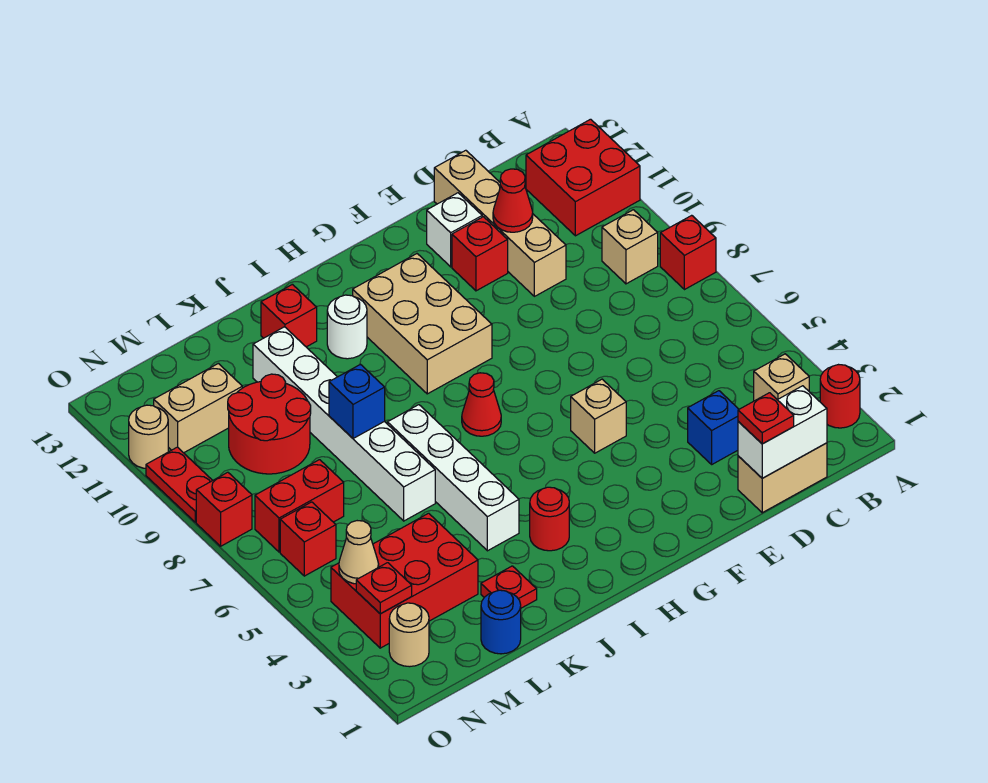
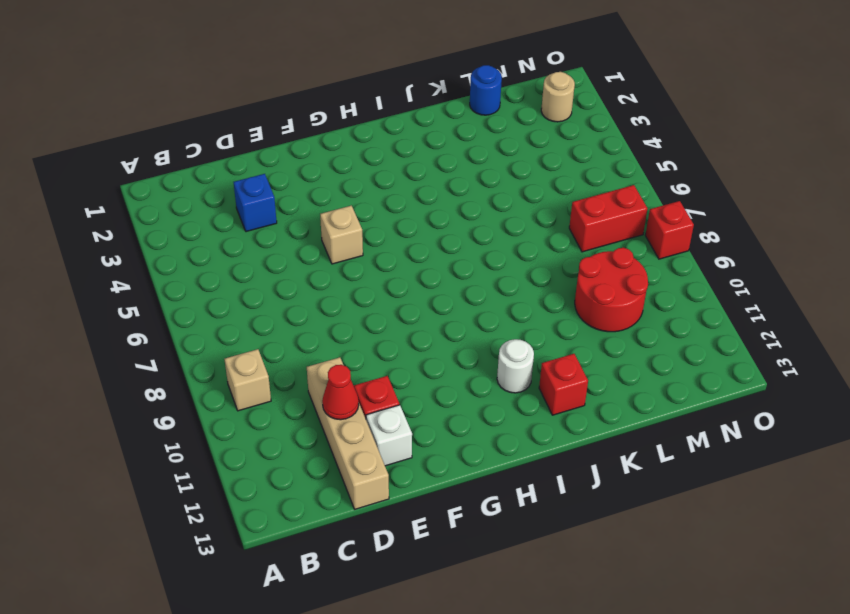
none -> red 1x1 round brick [820,365,860,428]
none -> red 1x1 brick [660,215,716,290]
none -> red 2x2 brick [526,119,640,236]
none -> tan 1x1 brick [754,354,809,401]

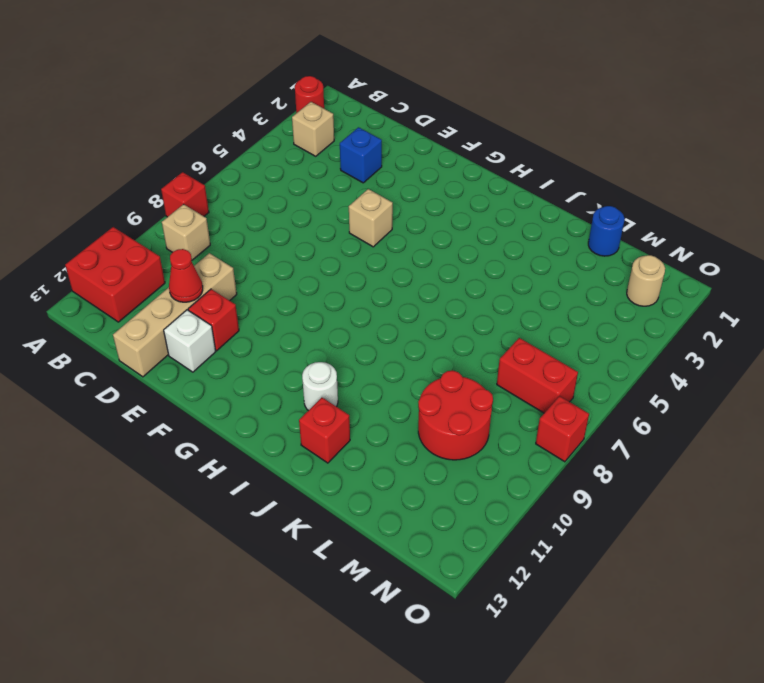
none -> tan 1x2 brick [738,443,827,513]
none -> tan 2x3 brick [353,254,492,394]
none -> red 1x1 cone [462,373,501,436]
none -> red 1x1 round brick [530,487,569,551]

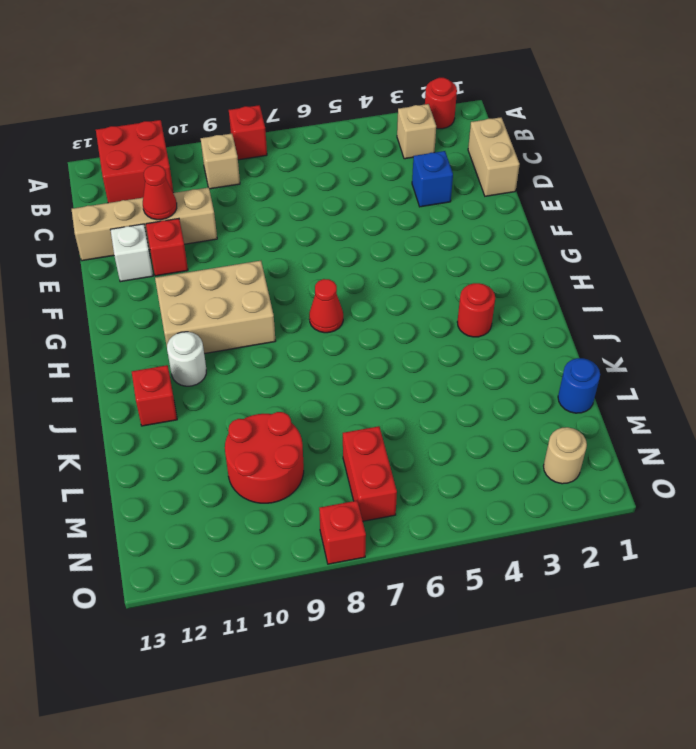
none -> tan 1x1 brick [571,379,626,453]
none -> white 1x4 brick [387,405,519,551]
none -> red 1x1 plate [481,566,537,608]
none -> white 1x6 brick [253,327,435,521]

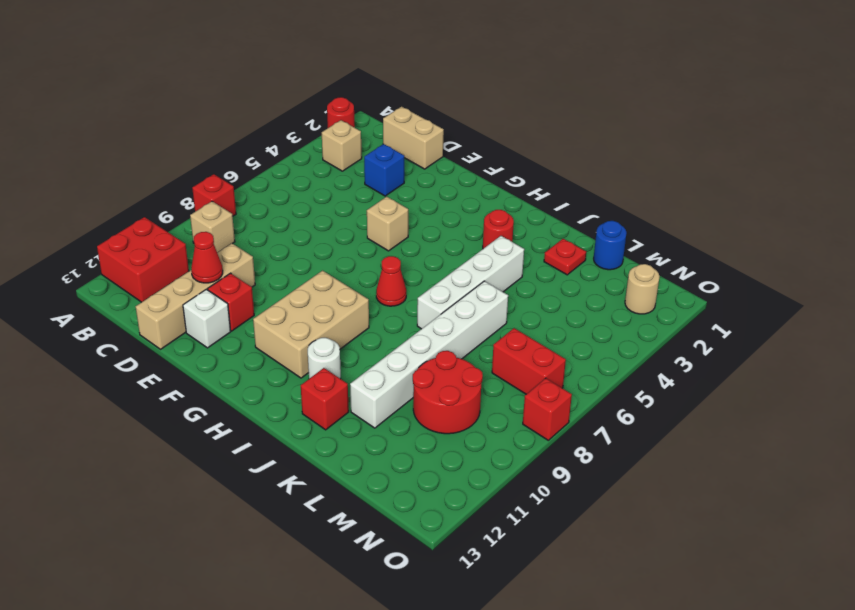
none -> red 2x3 brick [331,513,478,648]
none -> tan 1x2 brick [154,363,242,453]
none -> red 1x1 brick [280,502,336,576]
none -> red 1x2 plate [146,447,213,522]

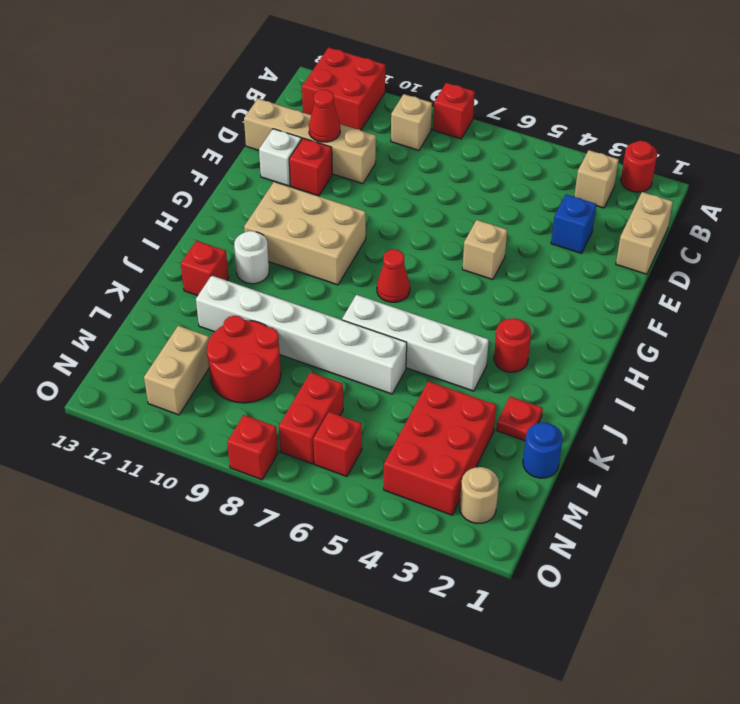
none -> red 1x2 plate [146,447,213,522]
none -> tan 1x1 round brick [129,405,168,468]
none -> white 1x2 brick [738,386,827,478]
none -> blue 1x1 brick [329,364,385,439]

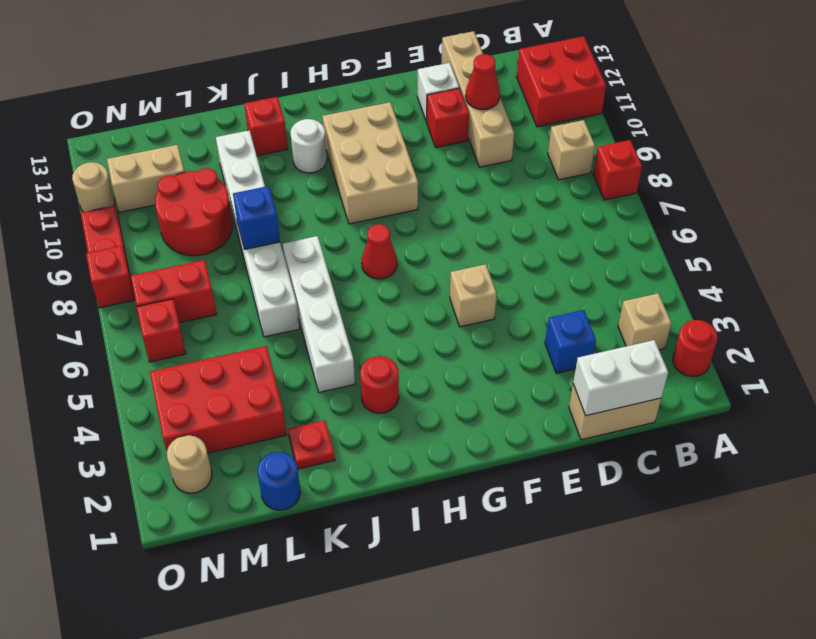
none -> red 1x1 plate [356,563,412,614]
none -> tan 1x1 cone [339,521,379,584]
none -> red 1x1 plate [738,393,794,444]

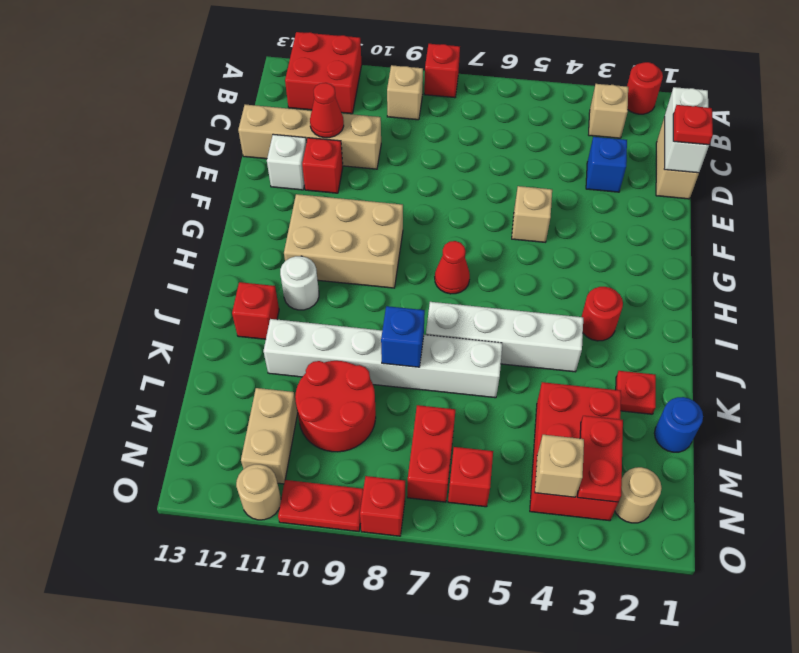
red 1x2 plate [578,416,623,502] -> red 1x1 plate [356,563,412,614]
tan 1x1 brick [535,435,584,497] -> tan 1x1 cone [339,521,379,584]

